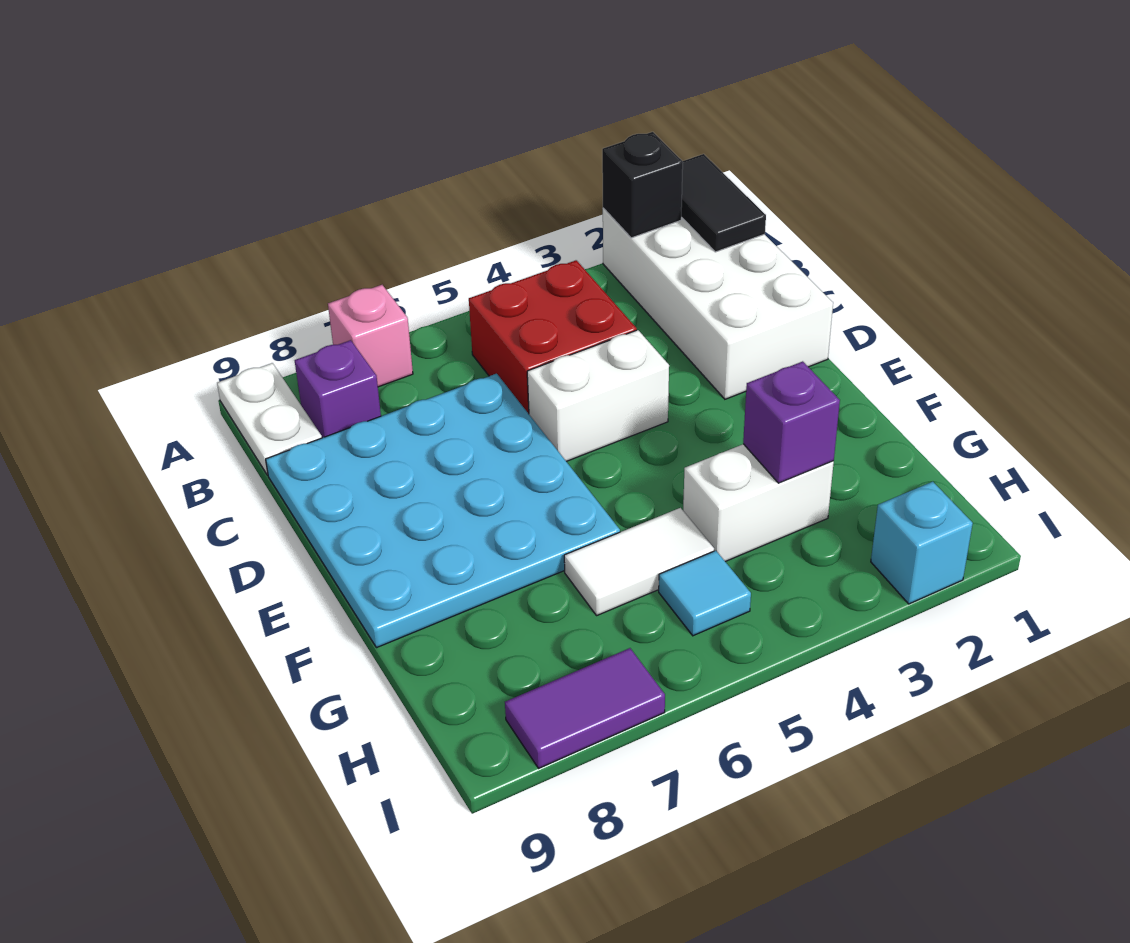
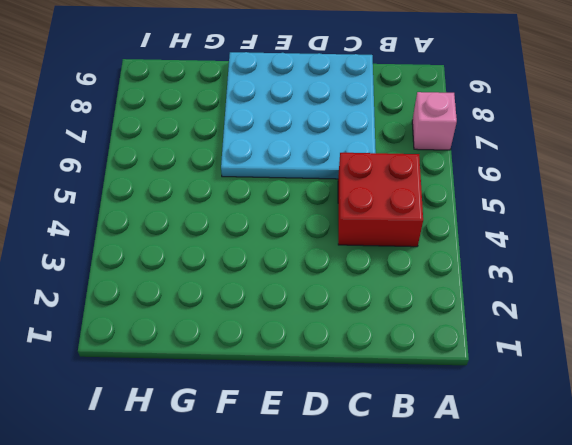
none -> white 2x4 brick [603,208,833,399]
none -> white 1x2 plate [217,363,322,475]
none -> purple 1x1 brick [295,340,381,438]

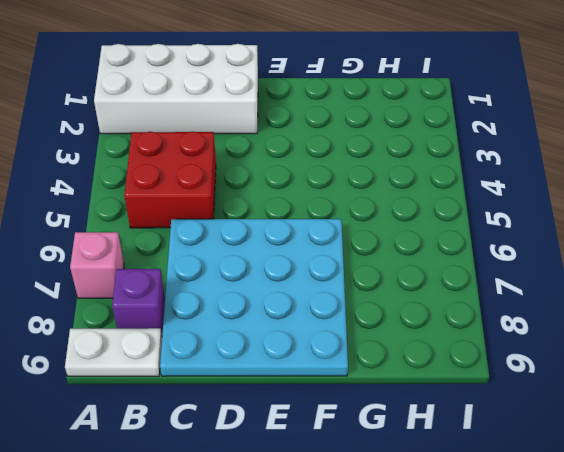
none -> white 1x2 brick [527,330,669,461]
none -> white 1x2 brick [683,444,834,562]
none -> white 1x2 tile [564,508,714,615]

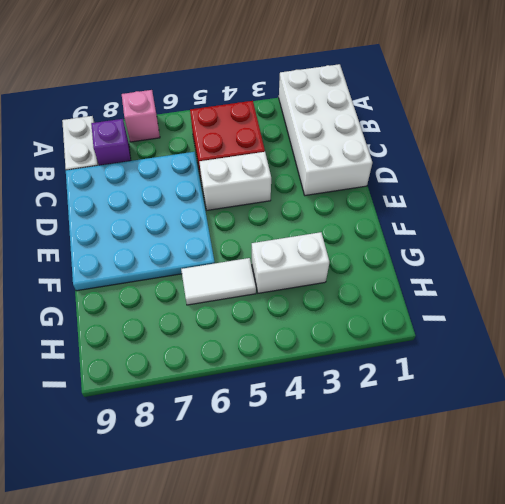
none -> cyan 1x1 tile [659,551,751,636]
none -> cyan 1x1 brick [871,482,973,604]
none -> purple 1x2 tile [505,648,665,768]

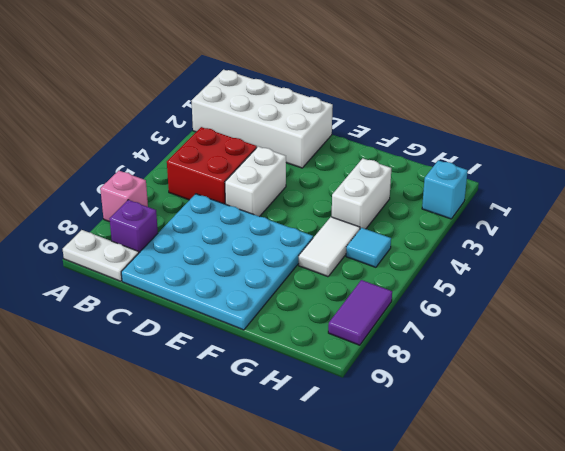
none -> black 1x2 tile [681,154,766,252]
none -> black 1x1 brick [602,132,683,238]
none -> purple 1x1 brick [743,361,840,483]

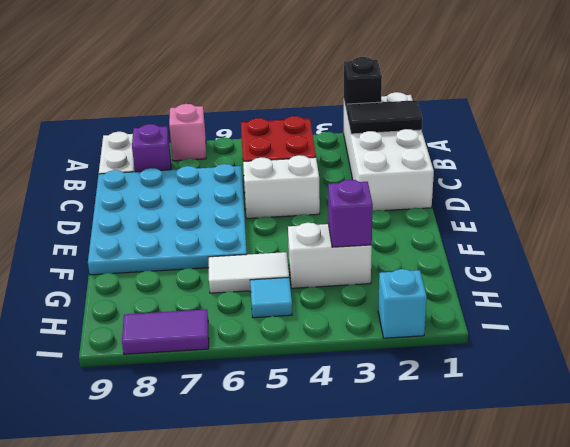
black 1x2 tile [347,100,422,134] -> black 1x2 tile turned to [681,154,766,252]

